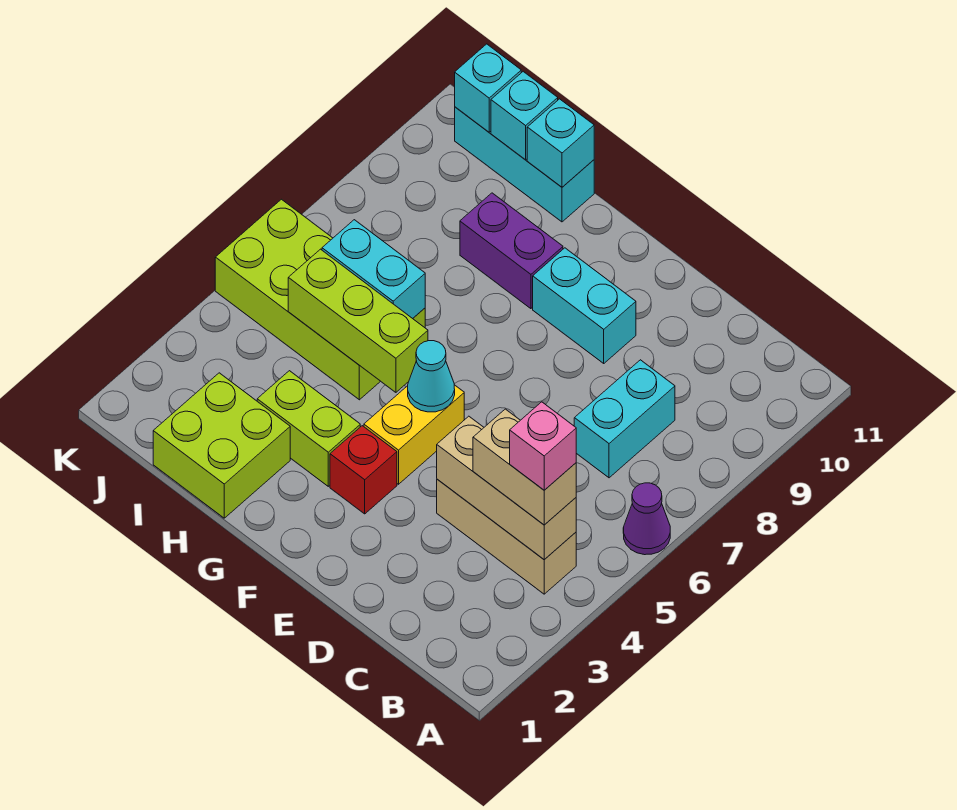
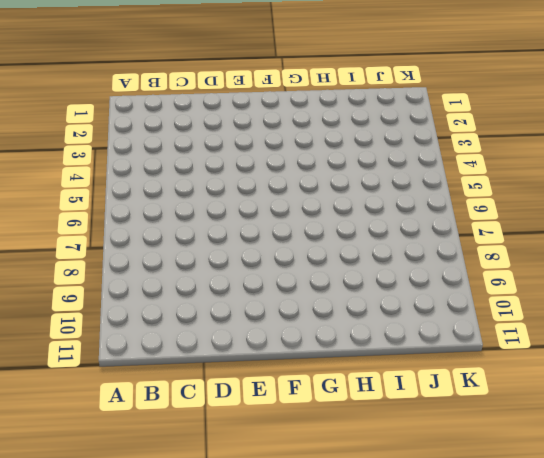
none -> purple 1x1 cone [623,483,670,555]
none -> tan 1x3 brick [437,479,576,594]
none -> cyan 1x2 brick [574,360,675,478]

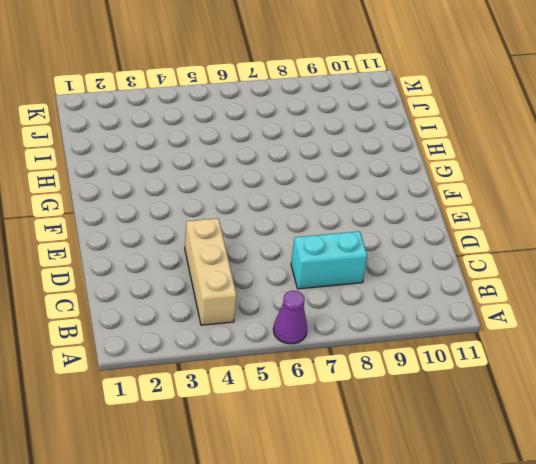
none -> cyan 1x2 brick [533,248,636,363]
none -> red 1x1 brick [330,426,397,514]
none -> yellow 1x2 brick [364,385,464,484]

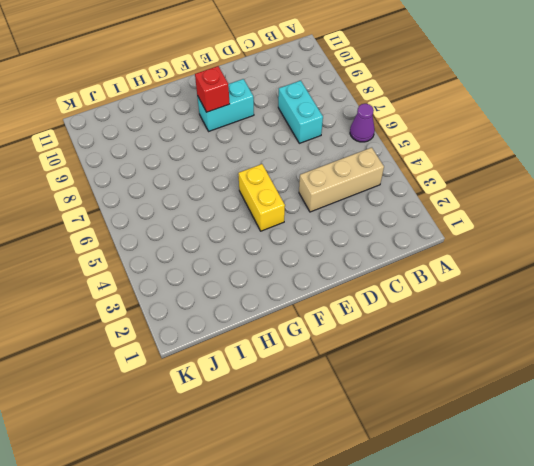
red 1x1 brick [195,66,230,112] -> red 1x1 brick moved to [330,426,397,514]
none -> lime 1x2 brick [257,371,360,486]
none -> purple 1x2 brick [460,193,563,309]
none -> lime 2x2 brick [153,373,290,518]

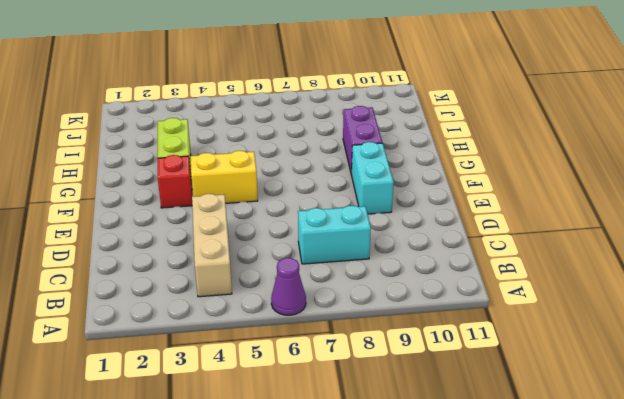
none -> lime 2x2 brick [153,373,290,518]
none -> lime 2x4 brick [215,199,425,400]
none -> cyan 1x3 brick [455,107,594,222]

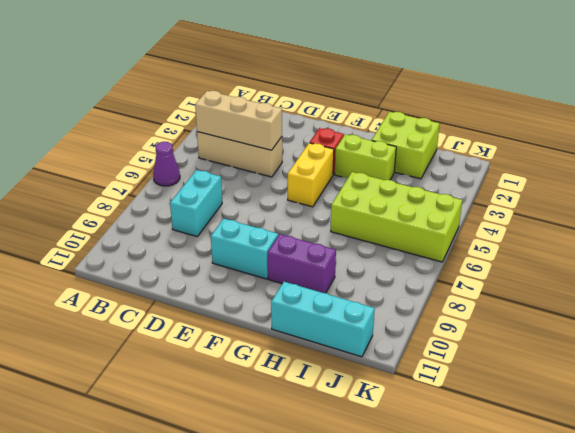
none -> cyan 1x1 cone [408,341,455,412]
none -> lime 1x3 brick [288,249,428,392]
none -> cyan 1x2 brick [322,220,425,319]

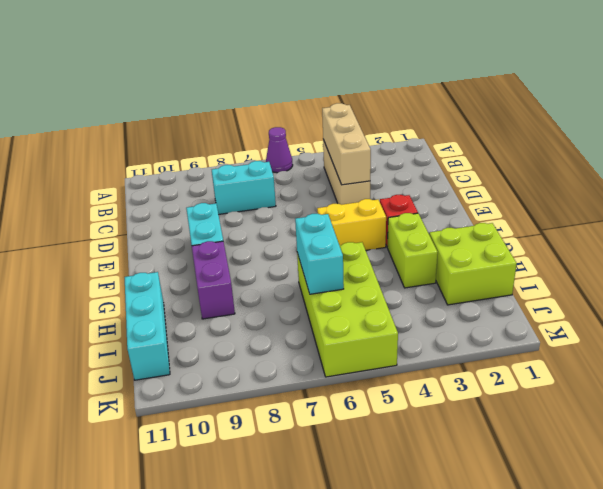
none -> cyan 1x1 cone [408,341,455,412]
none -> lime 1x3 brick [288,249,428,392]
none -> cyan 1x1 brick [527,99,594,187]

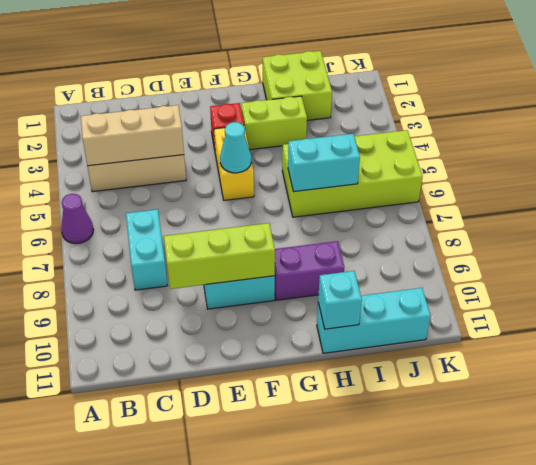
lime 1x3 brick [164,223,275,289] -> lime 1x3 brick moved to [288,249,428,392]
none -> cyan 1x1 brick [491,72,558,160]
none -> cyan 1x1 brick [455,44,521,132]
none -> tan 1x2 brick [473,409,576,525]

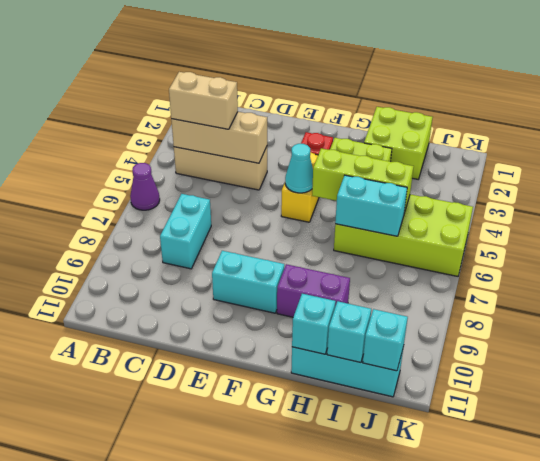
none -> pink 1x1 brick [510,402,576,490]

